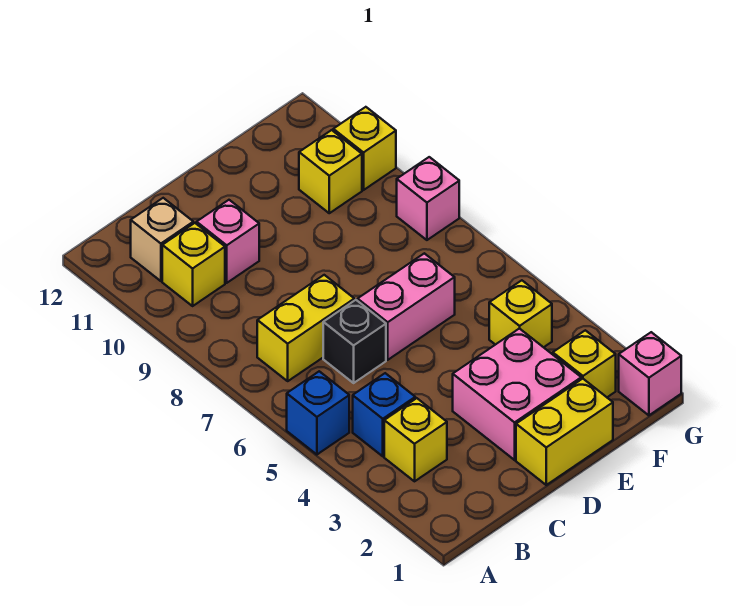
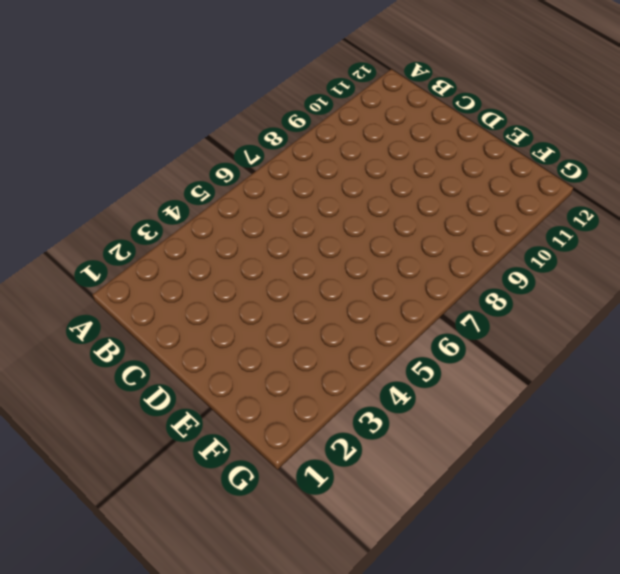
none -> blue 1x1 brick [287,371,349,455]
none -> yellow 1x1 brick [384,398,447,481]
none -> blue 1x1 brick [353,373,415,456]

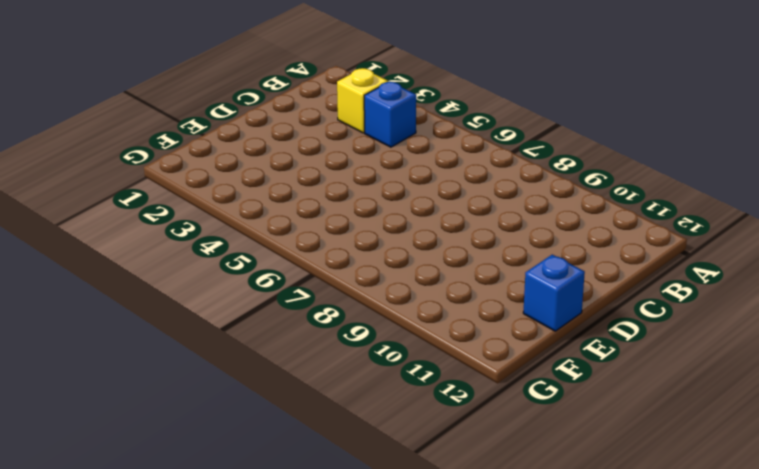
blue 1x1 brick [523,255,585,331] -> blue 1x1 brick moved to [287,371,349,455]
none -> yellow 1x2 brick [257,275,354,381]
none -> yellow 1x1 brick [162,223,225,306]
none -> tan 1x1 brick [131,198,193,281]

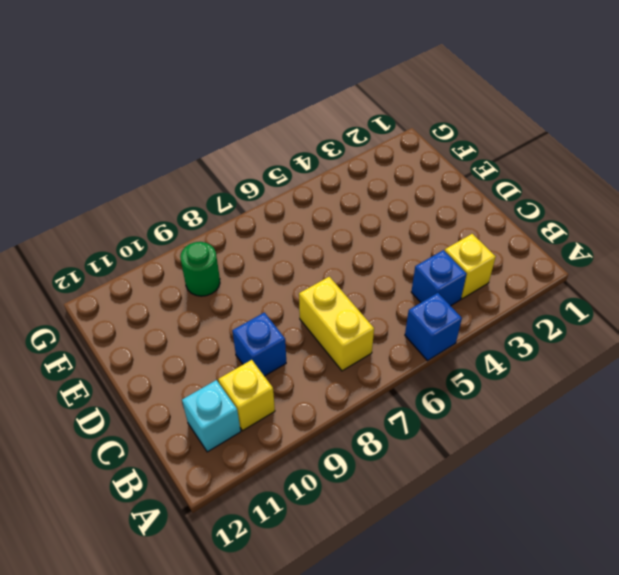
cyan 1x1 brick [182,380,241,452] -> tan 1x1 brick [131,198,193,281]
blue 1x1 brick [232,313,286,376] -> none
green 1x1 round brick [180,242,220,296] -> none
none -> black 1x1 brick [323,300,386,383]
none -> pink 1x1 brick [197,200,259,283]
none -> yellow 1x2 brick [516,379,613,485]

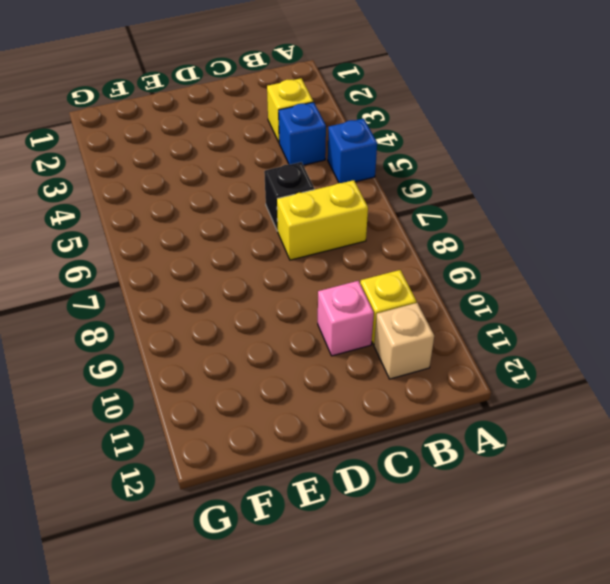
none -> yellow 1x2 brick [516,379,613,485]
none -> pink 2x2 brick [453,328,581,460]
none -> pink 1x2 brick [358,253,455,360]

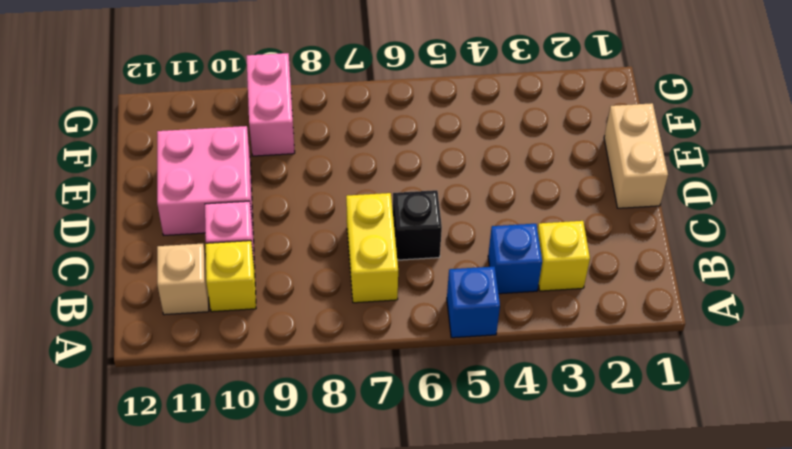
tan 1x2 brick [604,103,668,208] -> yellow 1x2 brick [516,379,613,485]
pink 2x2 brick [157,126,253,235] -> pink 2x2 brick moved to [453,328,581,460]
pink 1x2 brick [247,53,295,156] -> pink 1x2 brick moved to [358,253,455,360]
none -> yellow 1x1 brick [553,330,616,397]
none -> yellow 1x1 brick [489,280,552,347]
none -> yellow 1x1 brick [299,130,362,213]

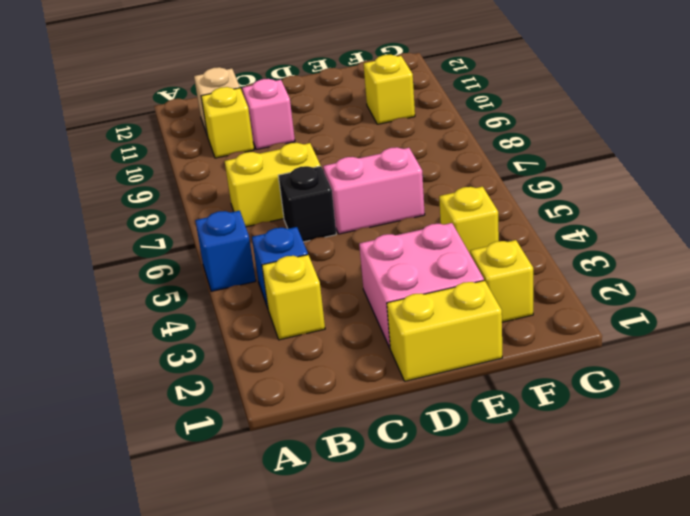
none -> pink 1x1 brick [619,332,681,415]
none -> pink 1x1 brick [397,157,459,240]
none -> yellow 1x1 brick [333,107,396,190]

